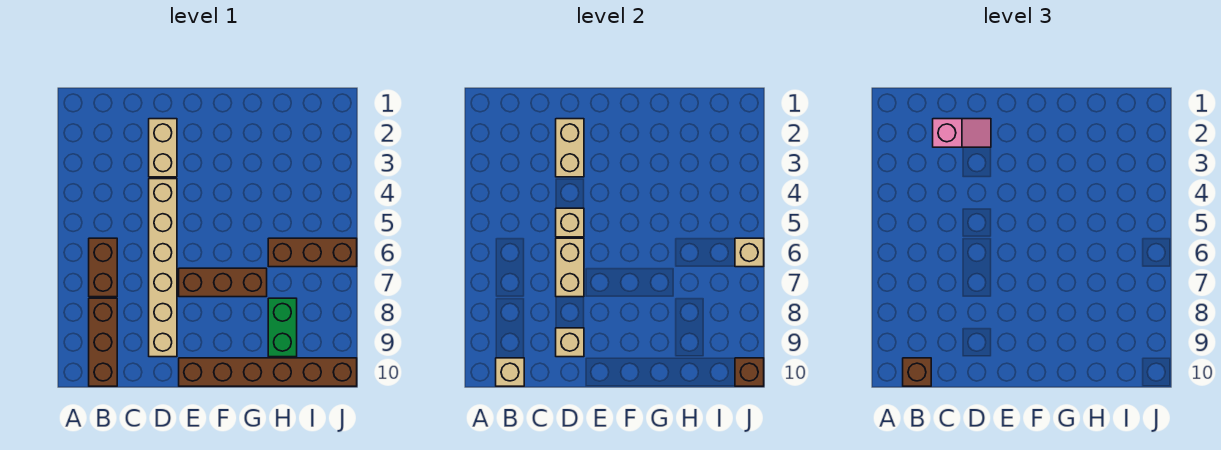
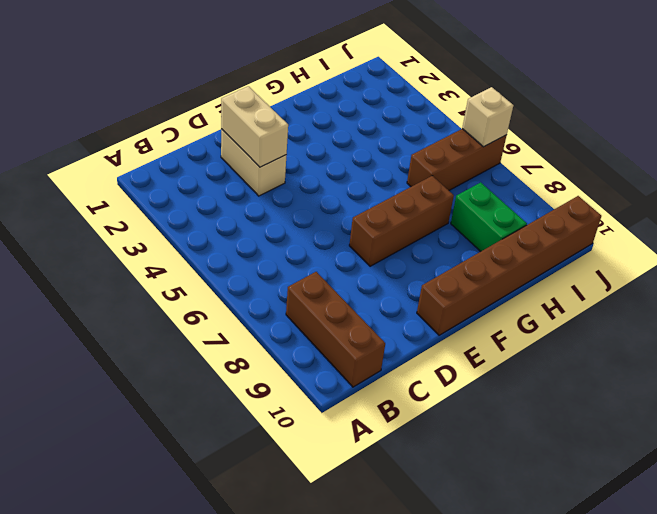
none -> brown 1x2 brick [89,238,117,297]
none -> tan 1x6 brick [149,179,177,357]
none -> tan 1x1 brick [496,358,524,386]

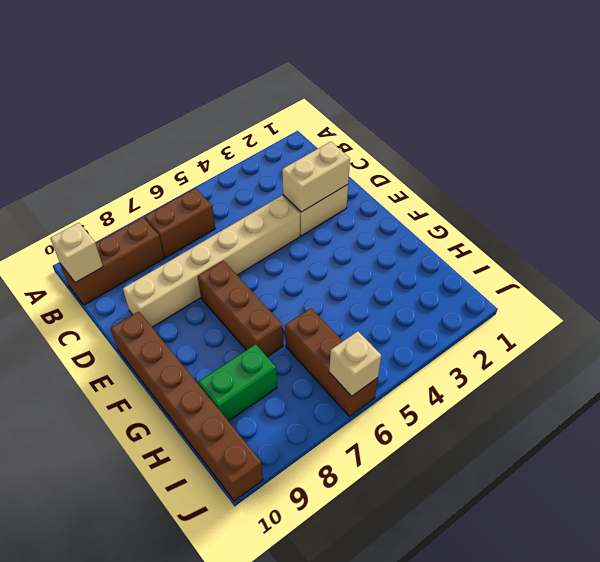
none -> tan 1x1 brick [556,208,584,237]
none -> tan 1x2 brick [556,238,584,297]
none -> tan 1x1 brick [556,328,584,357]

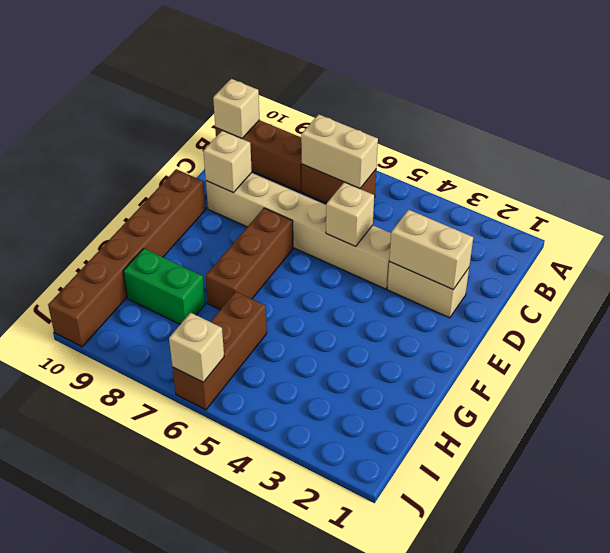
tan 1x2 brick [301,114,378,189] -> tan 1x2 brick moved to [556,238,584,297]
none -> brown 1x1 brick [735,358,764,386]
none -> brown 1x1 brick [903,358,931,386]
none -> pink 1x2 slope [933,119,991,147]

